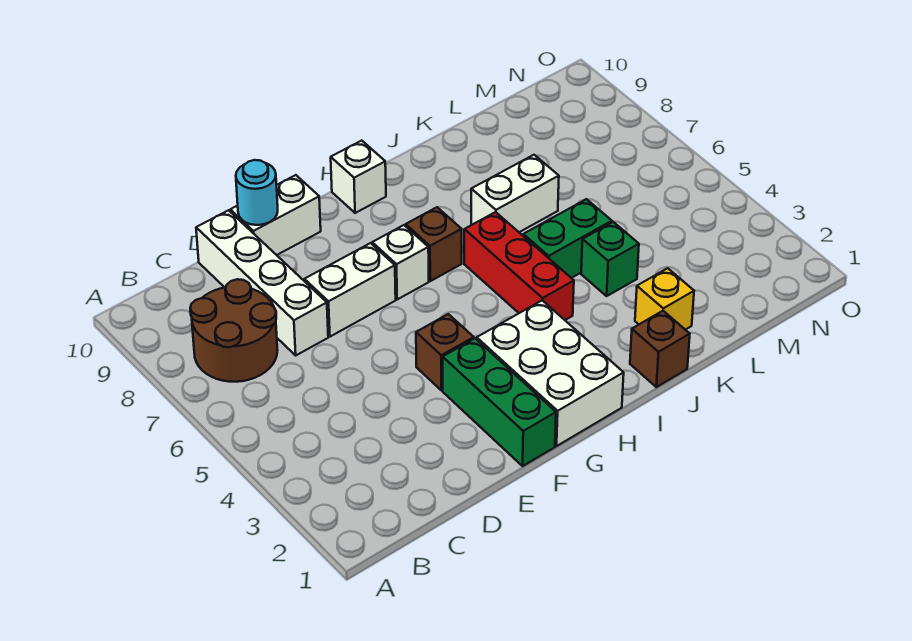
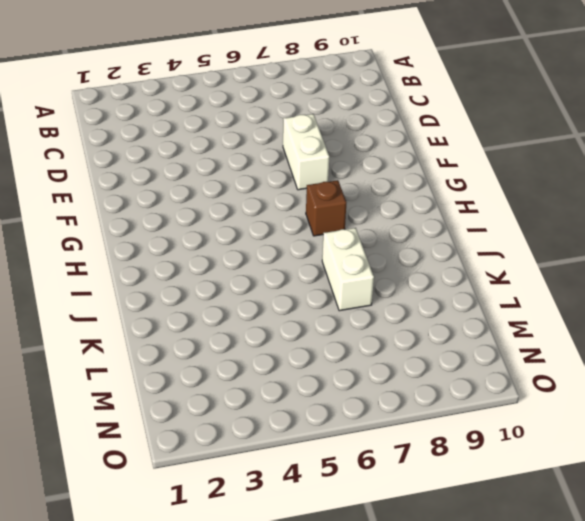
none -> brown 2x2 round brick [190,279,278,382]
none -> white 1x4 brick [196,210,328,355]
none -> white 1x2 brick [230,175,321,255]

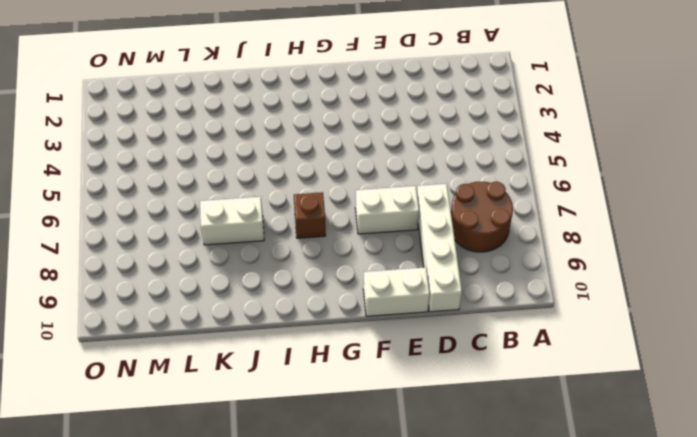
none -> green 1x3 brick [443,339,556,466]
none -> brown 1x1 brick [416,314,474,391]
none -> white 2x3 brick [477,300,624,446]

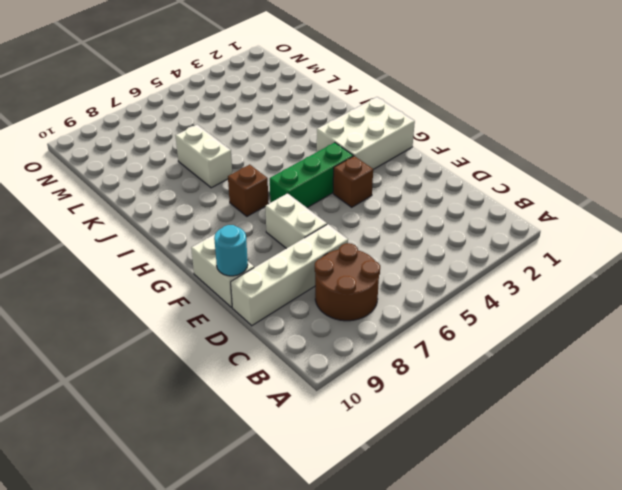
green 1x3 brick [270,143,353,208] -> green 1x3 brick moved to [443,339,556,466]
none -> white 1x1 brick [372,225,429,299]
none -> white 1x1 brick [331,141,386,213]
none -> red 1x3 brick [464,212,574,320]

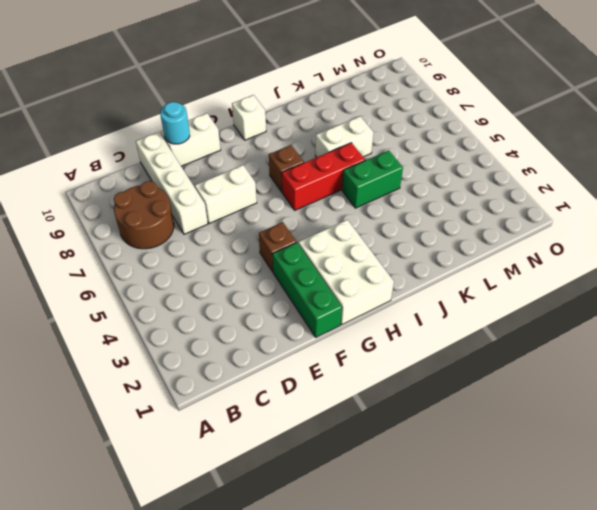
red 1x3 brick [282,143,365,210] -> red 1x3 brick turned to [464,212,574,320]
none -> white 1x1 brick [372,225,429,299]
none -> brown 1x1 brick [630,311,690,387]
none -> yellow 1x1 brick [635,268,694,330]

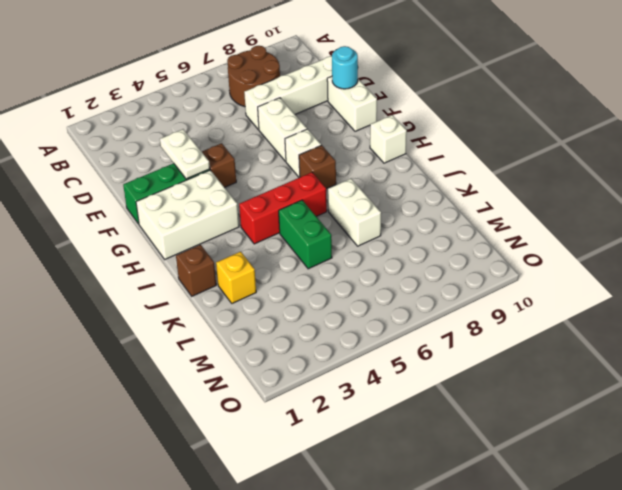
white 1x2 plate [160,129,210,179] -> none
none -> green 1x1 brick [581,222,639,296]

